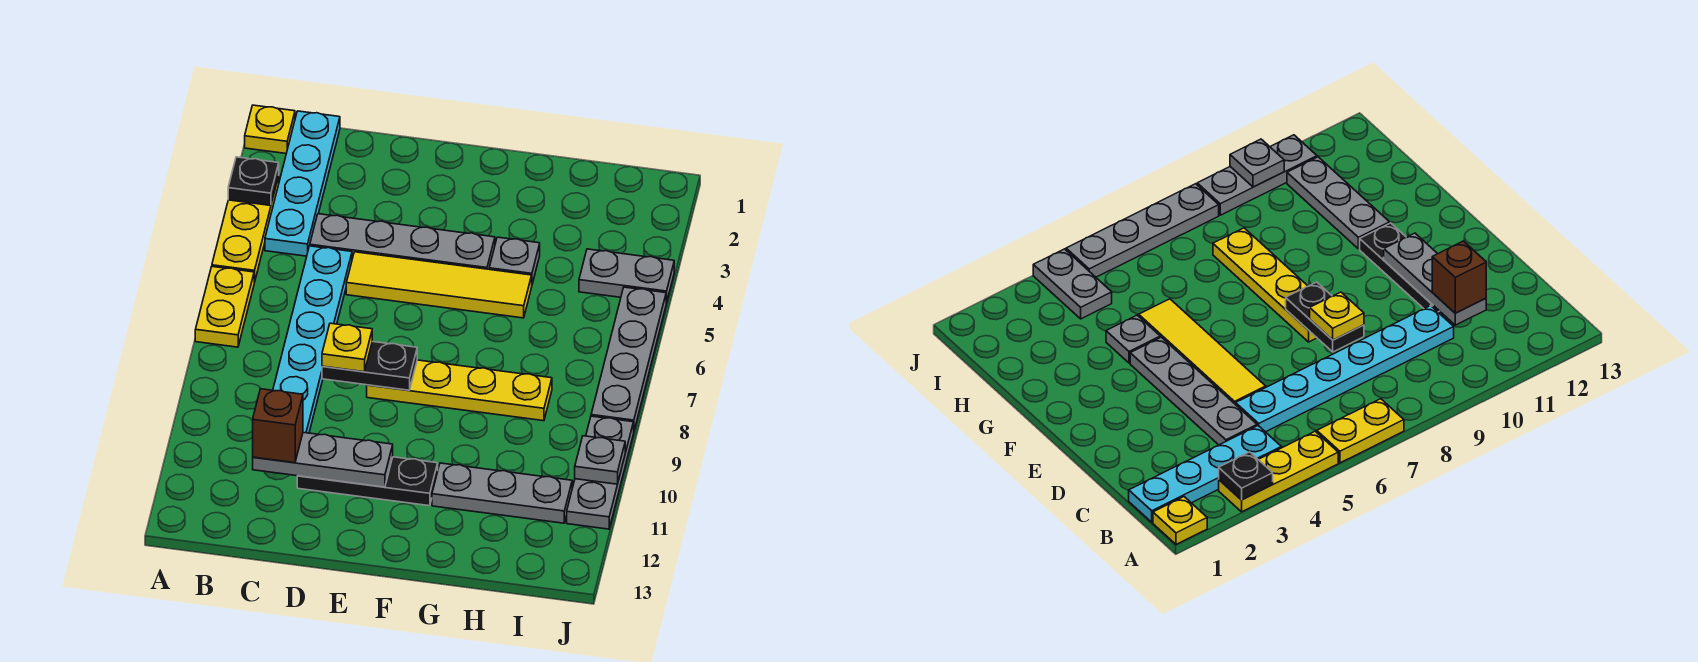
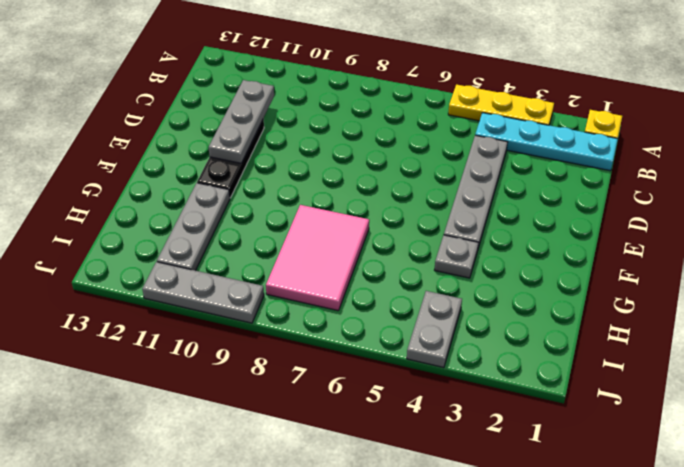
pink 2x3 tile [266,205,369,311] -> yellow 1x4 plate [367,360,552,421]
none -> yellow 1x2 plate [195,267,254,347]
none -> cyan 1x6 plate [273,246,352,433]
none -> yellow 1x4 tile [346,252,532,318]

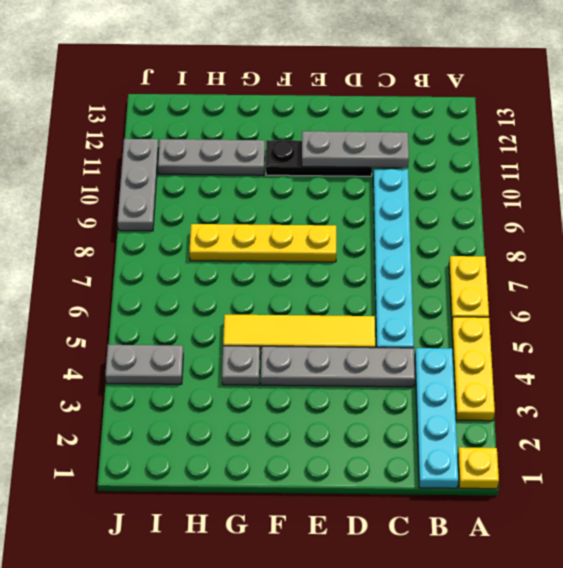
none -> grey 1x4 plate [591,287,666,430]
none -> black 1x1 plate [228,157,279,206]
none -> black 1x2 plate [322,342,417,390]

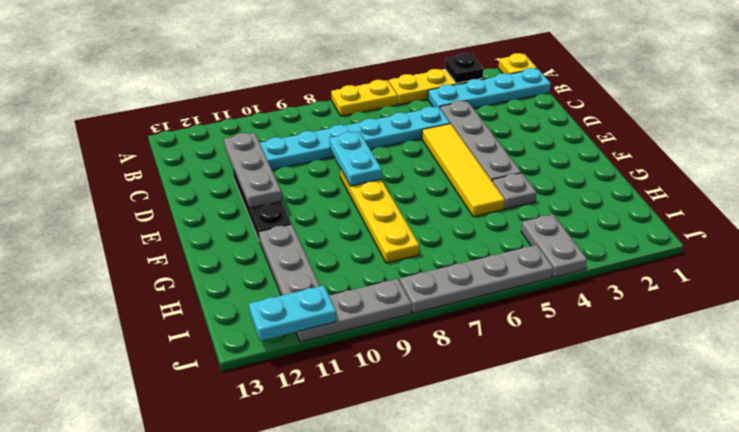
cyan 1x2 plate [330,132,382,186] -> black 1x2 plate [322,342,417,390]
cyan 1x2 plate [249,285,336,341] -> none
none -> grey 1x1 plate [575,436,625,484]
none -> brown 1x1 brick [253,389,303,463]
none -> yellow 1x1 plate [322,323,372,372]

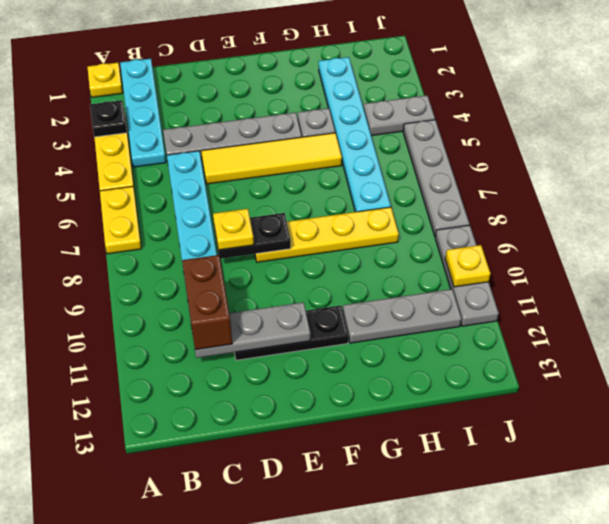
brown 1x2 brick [182,255,232,350] -> brown 1x1 brick [253,389,303,463]
cyan 1x6 plate [319,57,391,212] -> none
yellow 1x1 plate [445,245,491,287] -> grey 1x1 plate [575,436,625,484]

